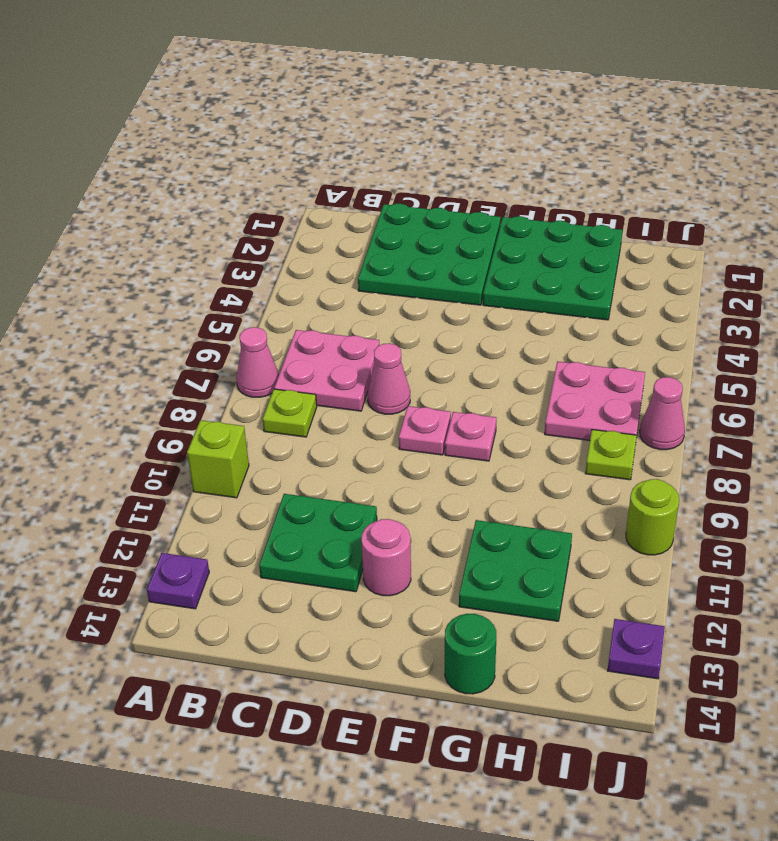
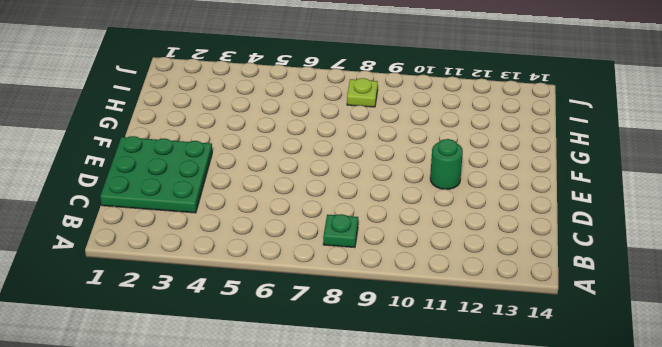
green 1x1 plate [323,214,358,248] -> lime 1x1 plate [263,389,317,437]
green 1x1 round brick [430,139,463,189] -> green 1x1 round brick moved to [445,614,496,694]
none -> pink 1x1 cone [236,327,279,397]
none -> lime 1x1 brick [187,420,249,498]
none -> purple 1x1 plate [147,553,209,609]

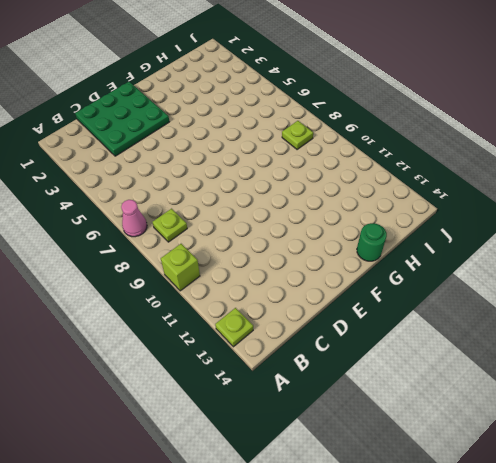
lime 1x1 plate [215,308,253,347] -> purple 1x1 plate [147,553,209,609]
none -> pink 2x2 plate [274,330,380,411]
none -> green 2x2 plate [259,494,377,592]
none -> pink 1x1 cone [367,343,410,414]

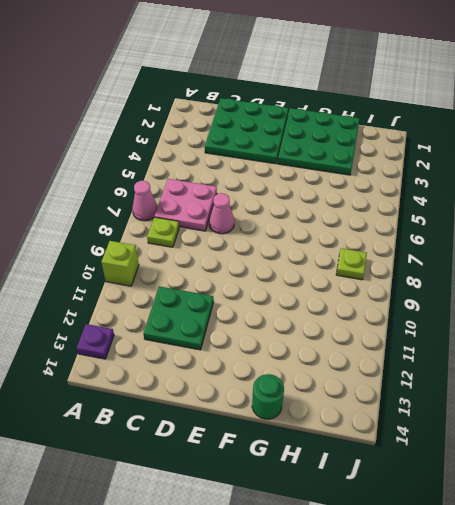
none -> pink 1x1 plate [399,406,451,455]
none -> pink 1x1 round brick [361,519,411,596]
none -> pink 1x1 plate [445,412,496,461]

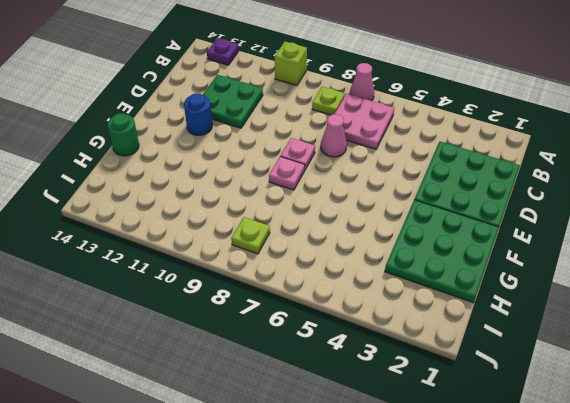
blue 1x1 round brick [184,93,212,135] -> pink 1x1 round brick [361,519,411,596]
none -> green 2x2 plate [459,520,572,621]
none -> pink 2x2 plate [545,361,645,440]
none -> pink 1x1 cone [640,377,685,450]

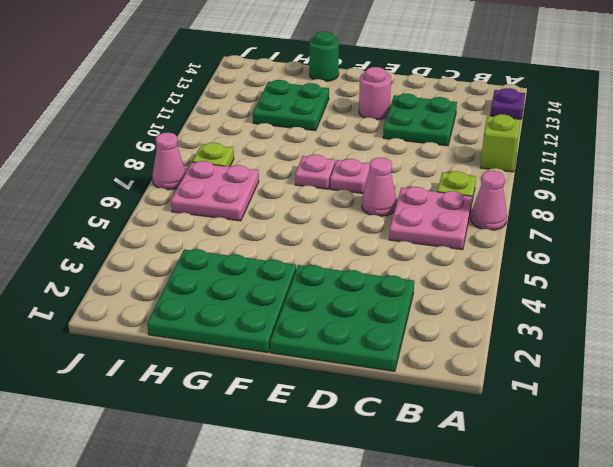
none -> lime 1x1 round brick [626,479,679,555]
none -> purple 1x1 plate [608,619,665,679]

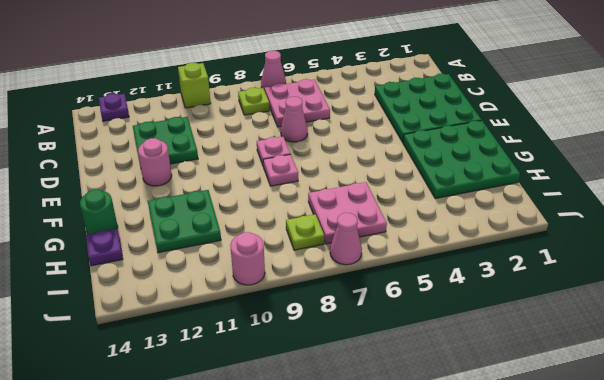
purple 1x1 plate [86,229,123,266] -> purple 1x1 plate moved to [608,619,665,679]
pink 1x1 round brick [230,232,265,285] -> lime 1x1 round brick [626,479,679,555]

